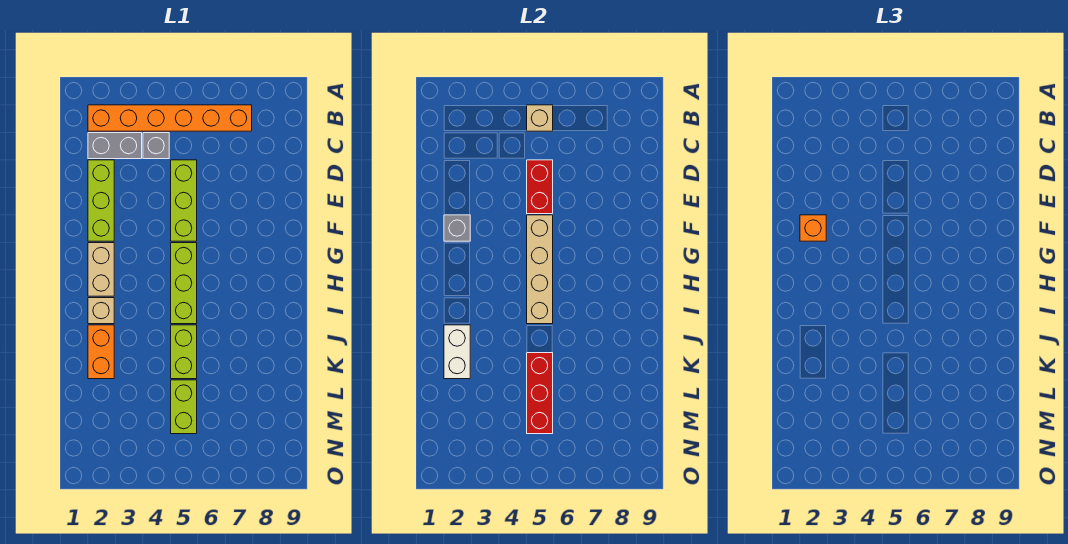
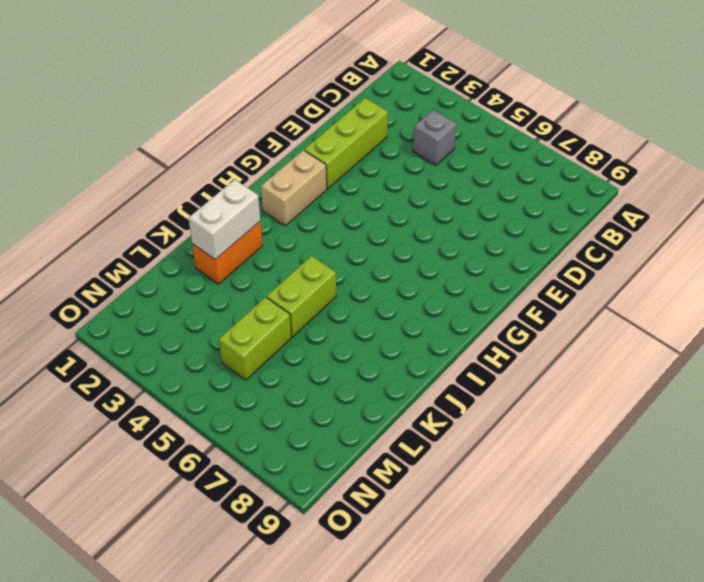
none -> orange 1x6 brick [88,105,252,131]
none -> grey 1x2 brick [88,133,142,159]
none -> lime 1x3 brick [171,160,197,241]

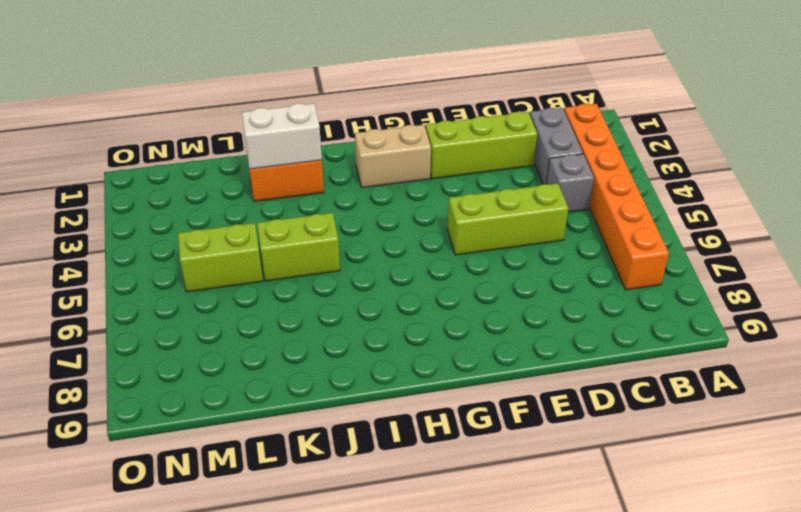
none -> lime 1x3 brick [171,243,197,324]
none -> tan 1x1 brick [88,298,114,324]
none -> tan 1x1 brick [527,105,553,131]

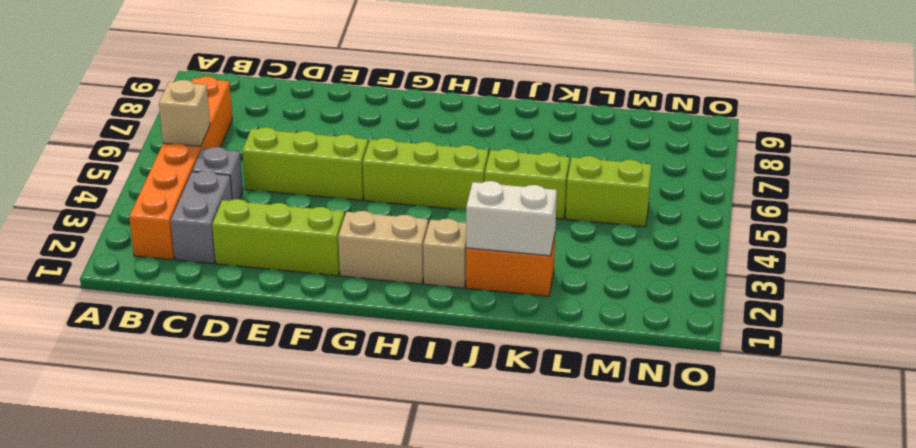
none -> red 1x2 brick [527,160,553,214]
none -> grey 1x1 brick [444,215,470,241]
none -> tan 1x4 brick [527,215,553,324]

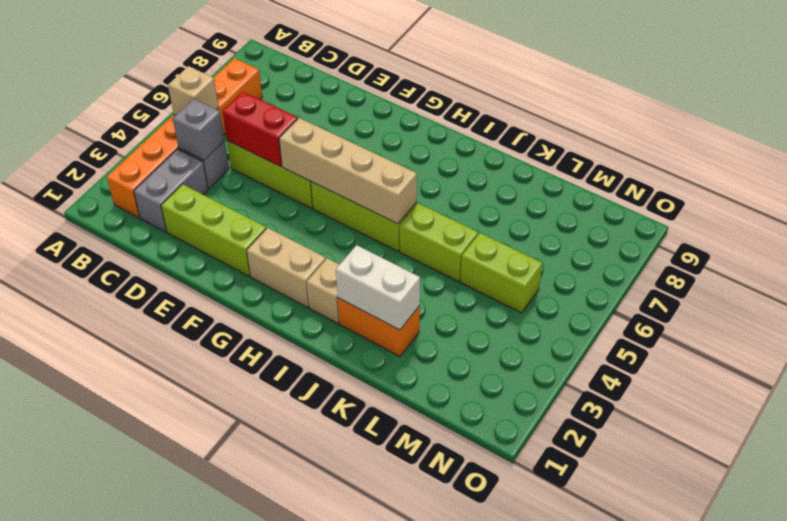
grey 1x1 brick [173,99,225,160] -> grey 1x1 brick moved to [444,215,470,241]
none -> red 1x3 brick [527,353,553,434]
none -> orange 1x1 brick [800,215,826,241]

